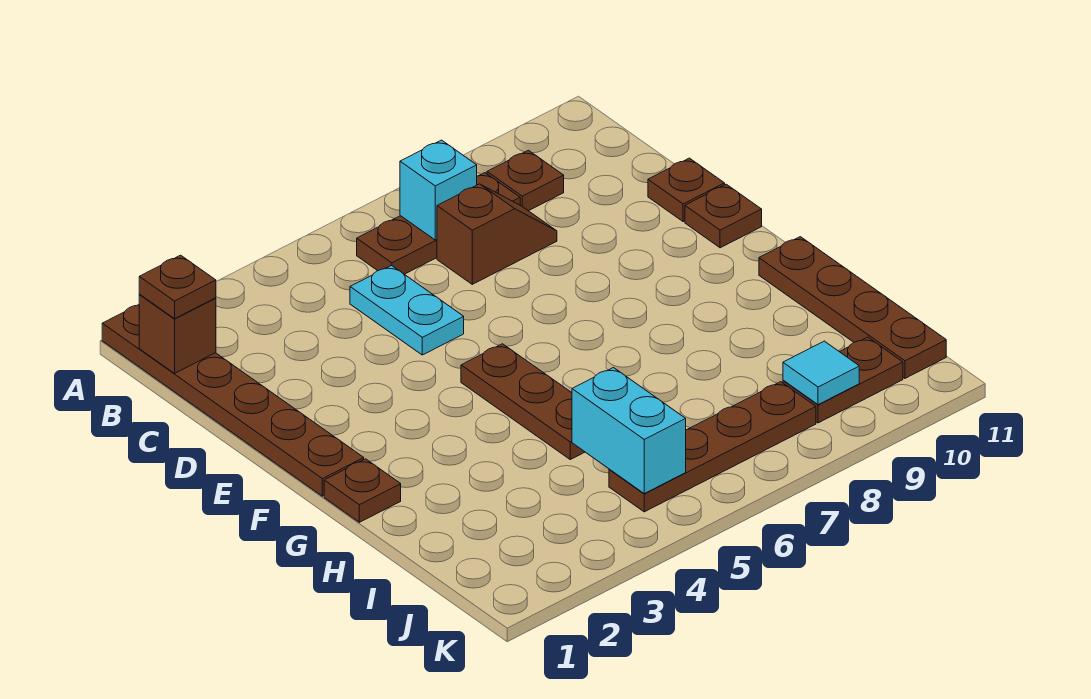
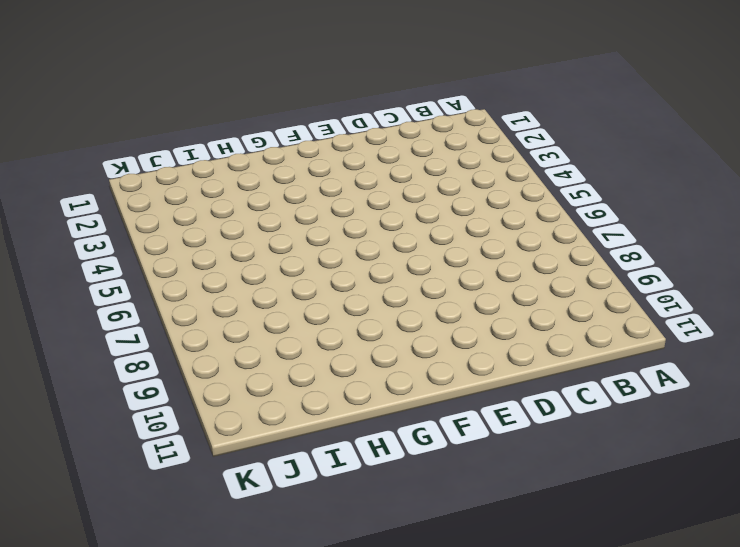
none -> brown 1x6 plate [102,305,364,496]
none -> brown 1x3 plate [357,173,520,274]
none -> brown 1x1 plate [487,150,564,211]

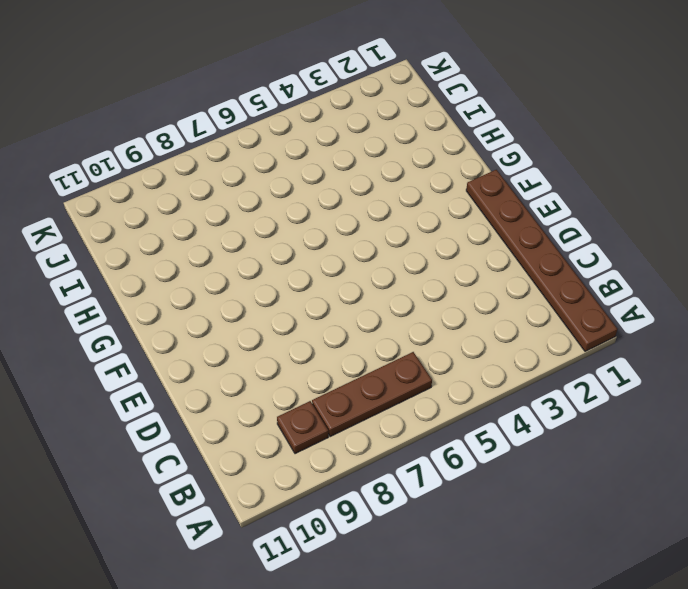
none -> cyan 1x2 plate [350,266,464,355]
none -> brown 1x2 slope [437,184,557,284]
none -> brown 1x1 plate [648,158,725,222]

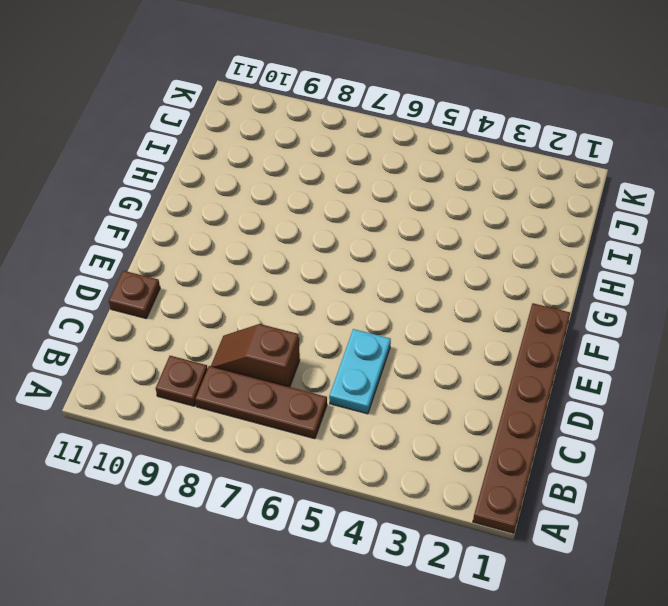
none -> brown 1x1 plate [685,184,762,248]
none -> brown 1x3 plate [461,344,584,459]
none -> brown 1x1 plate [324,459,401,522]

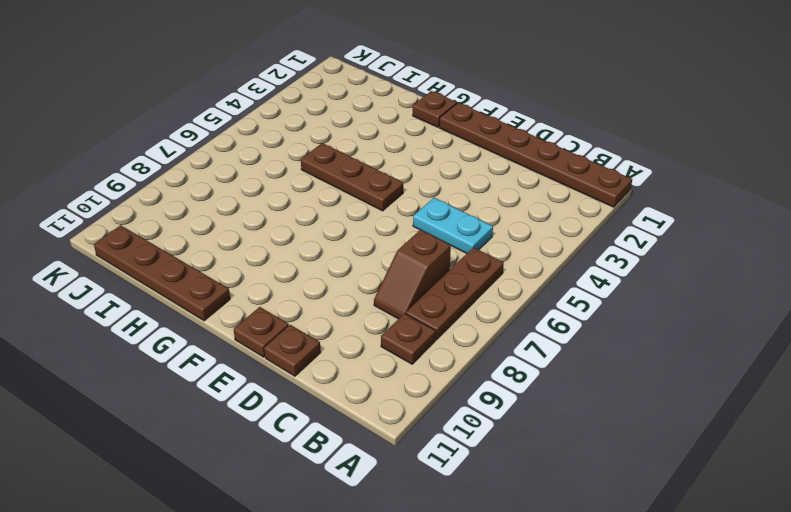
none -> brown 1x4 plate [609,382,816,512]
none -> brown 1x2 plate [783,337,903,423]
none -> brown 1x1 brick [139,294,216,373]

